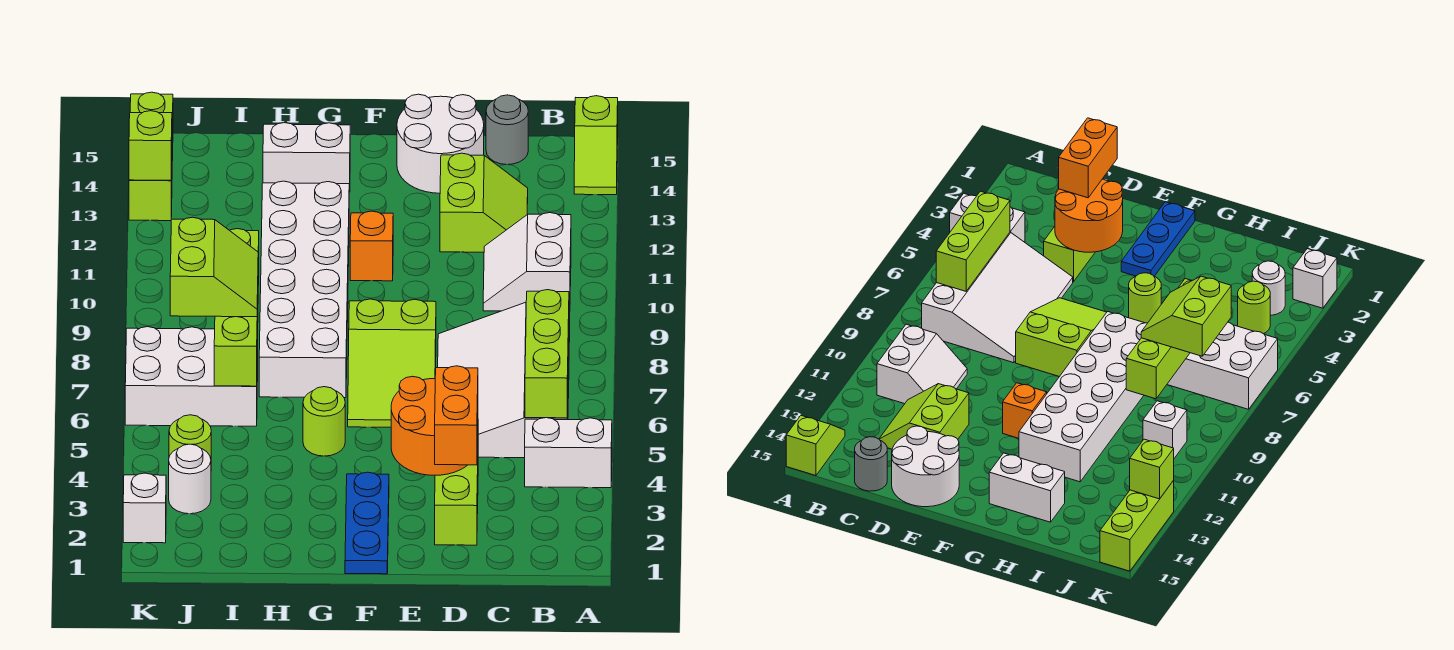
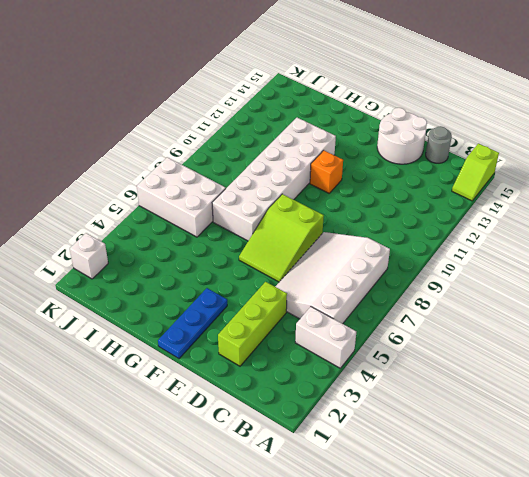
none -> white 2x2 slope [483,213,571,311]
none -> lime 2x2 slope [440,153,528,252]
none -> lime 1x1 round brick [303,387,345,456]

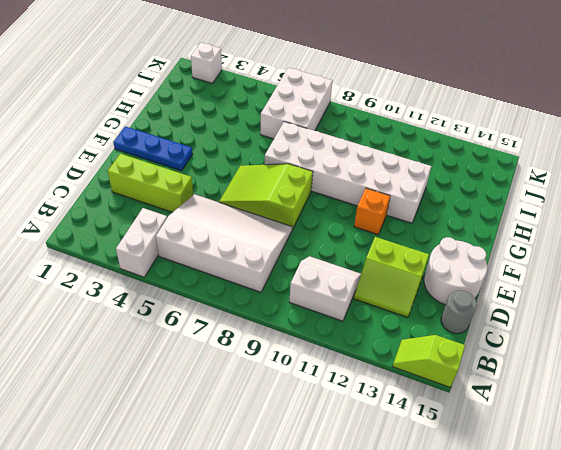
none -> lime 1x1 round brick [303,387,345,456]
none -> white 1x2 brick [263,123,350,192]
none -> white 1x1 round brick [169,444,211,514]

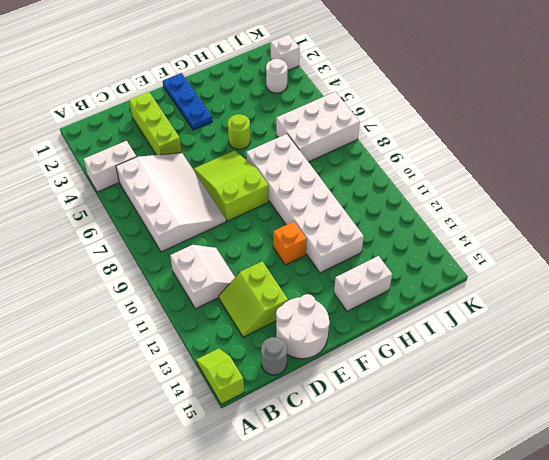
none -> lime 1x1 round brick [169,415,211,458]
none -> white 1x1 brick [1143,401,1187,458]
none -> lime 1x3 brick [129,92,173,221]

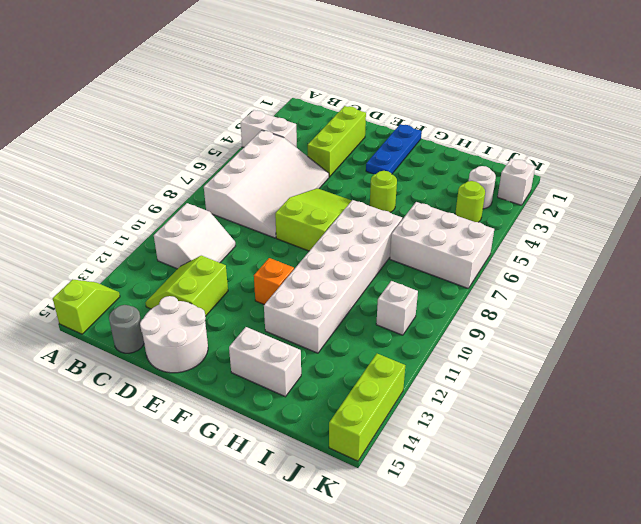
none -> lime 1x3 brick [525,290,569,418]
none -> orange 2x2 round brick [391,376,478,475]
none -> lime 1x4 brick [214,229,259,386]

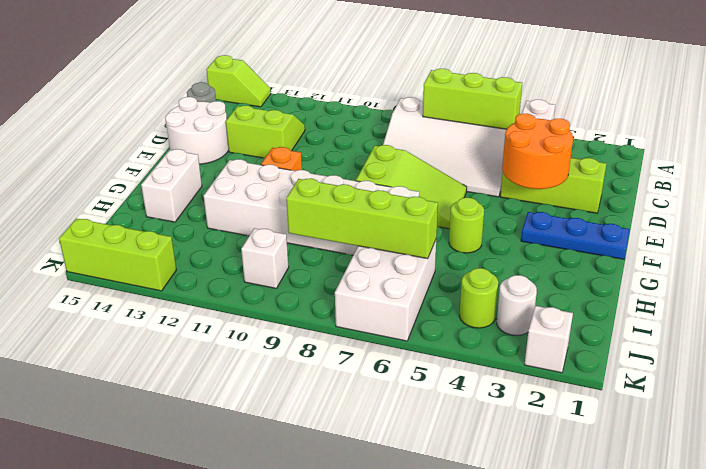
none -> white 2x2 slope [483,213,571,311]
none -> lime 1x1 brick [129,111,172,180]
none -> orange 1x2 brick [435,366,478,465]

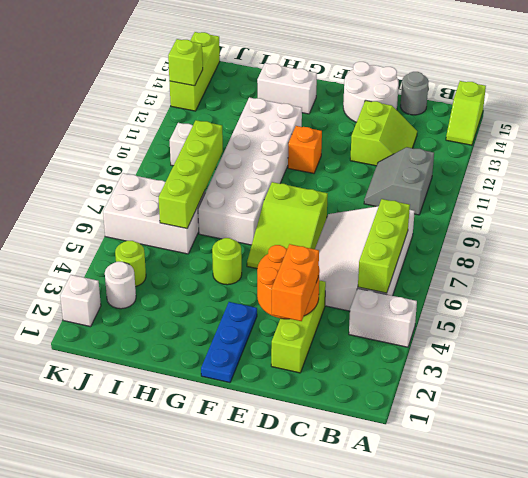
grey 2x2 slope [364,147,434,215] -> white 2x2 slope [483,213,571,311]
none -> lime 2x2 slope [170,217,258,317]

